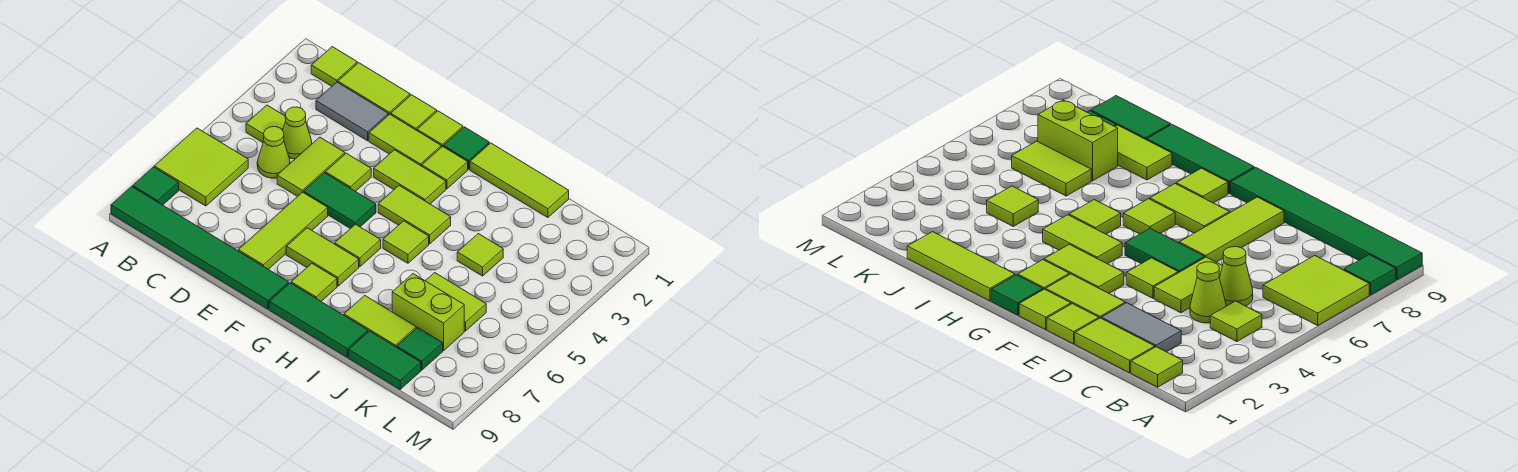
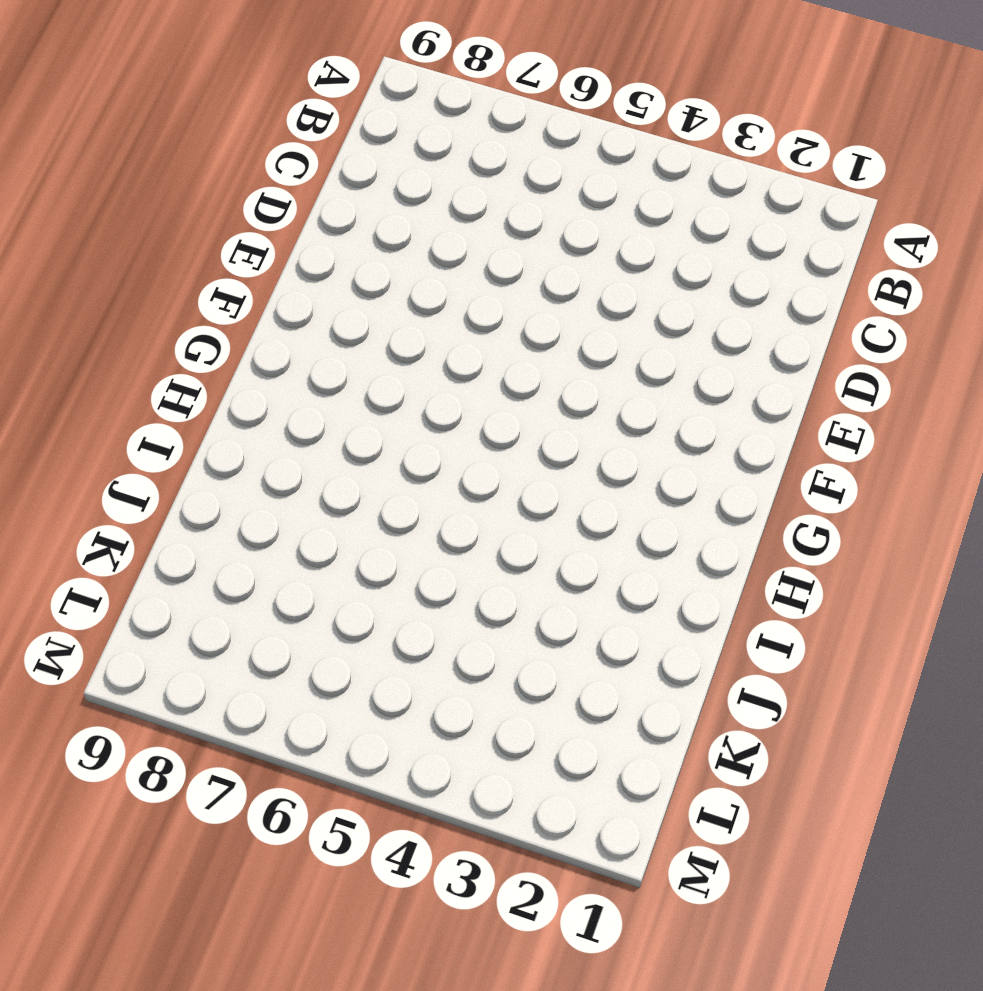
none -> lime 2x2 tile [154,128,248,206]
none -> green 1x1 tile [133,167,179,205]
none -> green 1x6 tile [111,186,289,309]
none -> lime 1x1 tile [311,47,357,86]

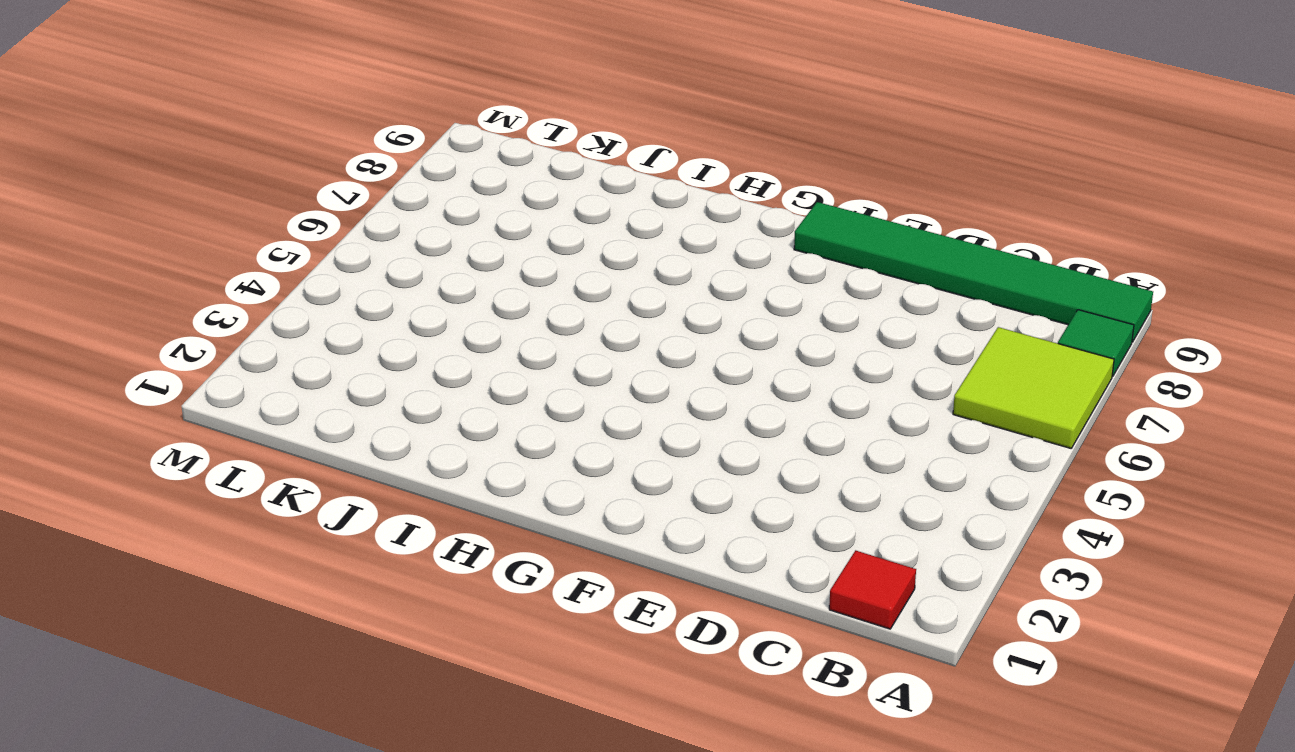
red 1x1 tile [829,550,916,629] -> lime 1x1 tile [311,47,357,86]
none -> lime 1x1 tile [246,105,286,142]
none -> lime 1x2 tile [338,63,410,115]
none -> grey 1x2 tile [316,82,388,141]
none -> lime 1x1 cone [283,107,312,159]

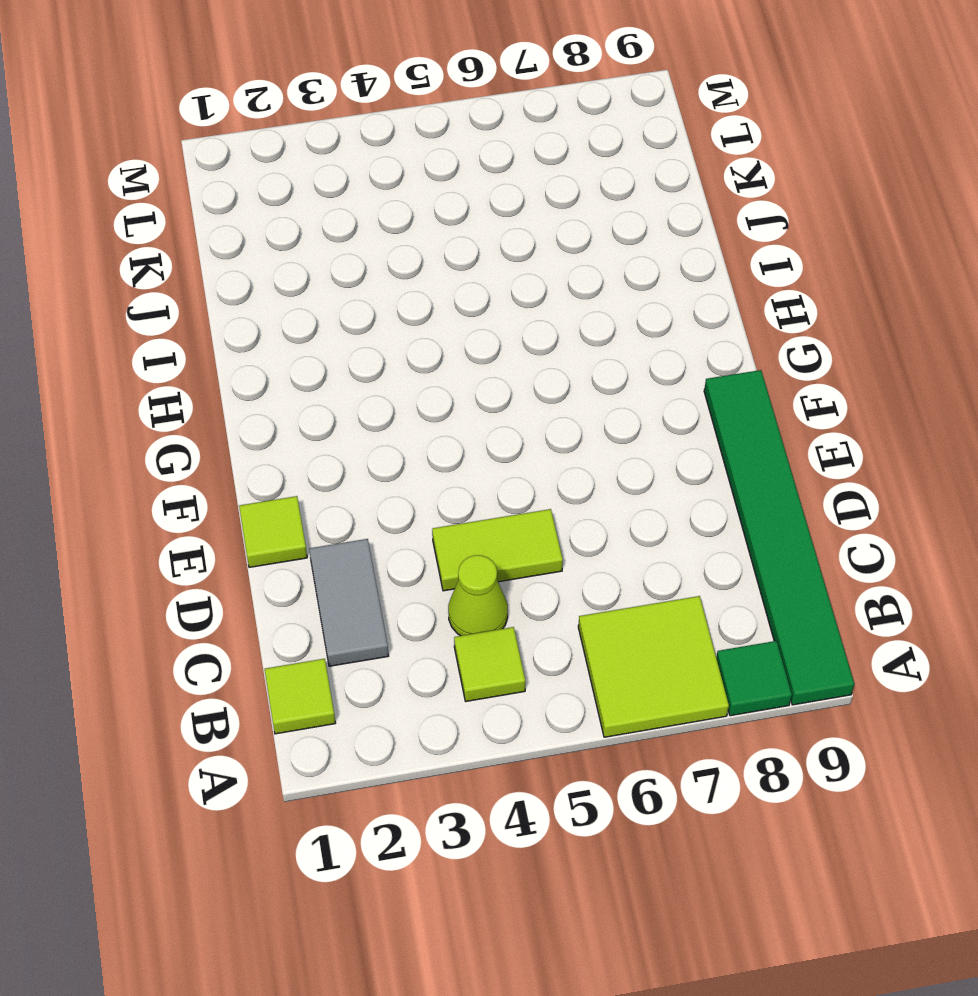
none -> lime 1x2 tile [338,63,410,115]
none -> lime 1x1 cone [257,127,290,178]
none -> lime 1x2 tile [369,114,441,166]
none -> lime 1x1 tile [325,153,371,192]

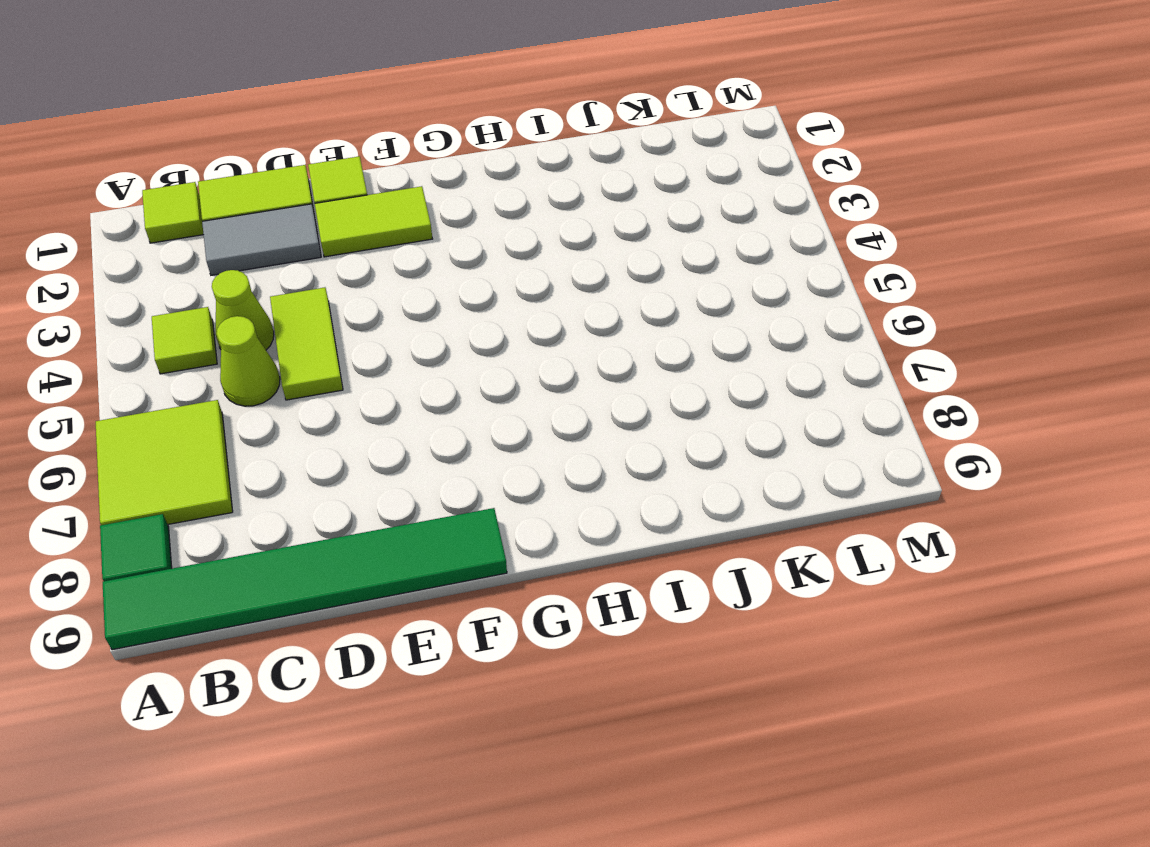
none -> lime 1x1 tile [325,153,371,192]
none -> green 1x2 tile [304,173,376,229]
none -> lime 1x3 tile [238,192,328,269]
none -> lime 1x1 tile [417,111,463,147]

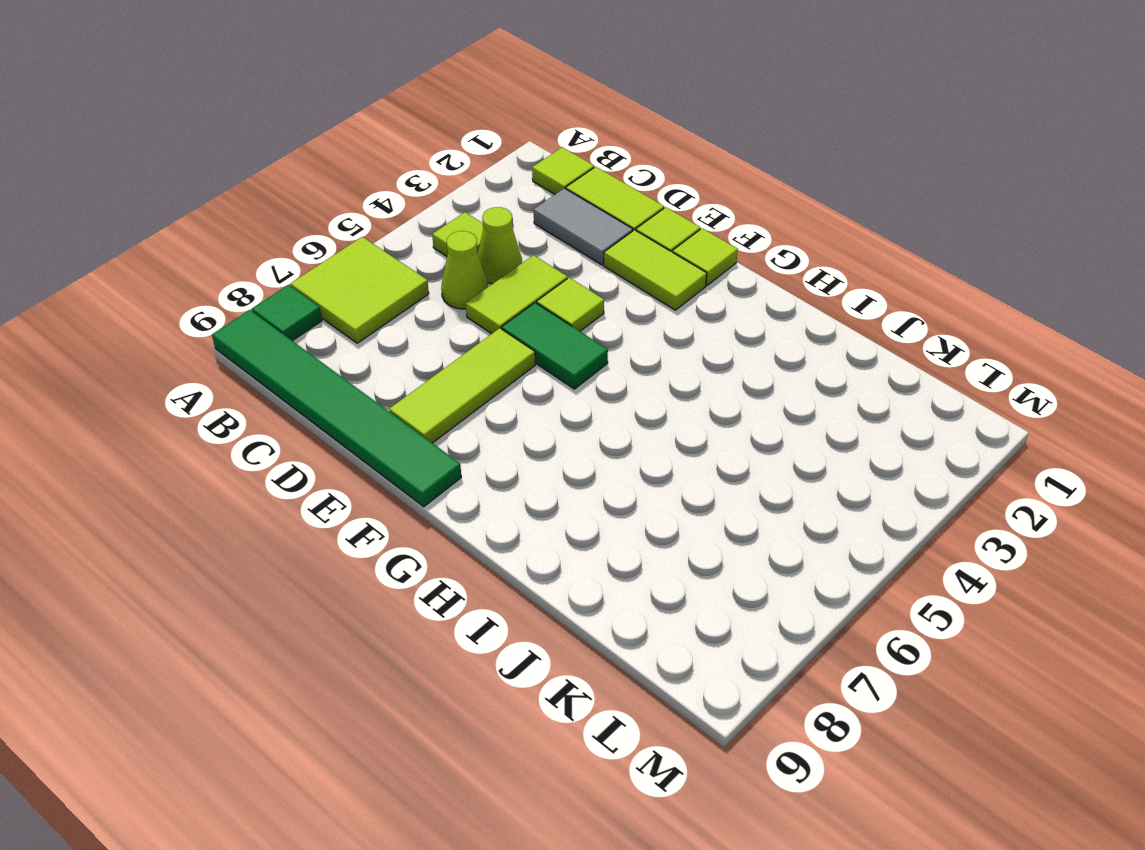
none -> lime 1x2 tile [374,150,446,204]
none -> lime 1x2 tile [286,228,359,286]
none -> green 1x1 tile [444,127,489,169]
none -> lime 1x1 tile [422,146,468,189]

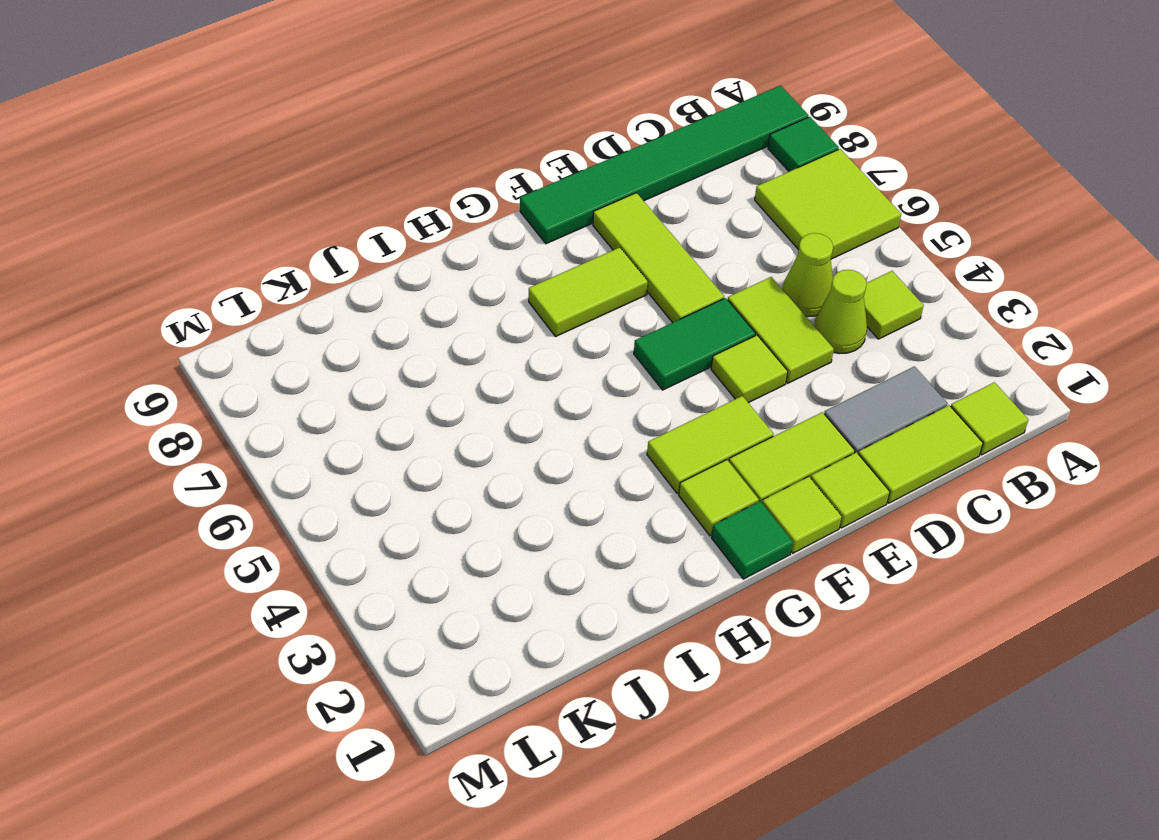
none -> lime 1x2 tile [378,186,451,244]
none -> lime 1x1 tile [335,224,381,267]
none -> lime 1x1 tile [291,264,337,301]
none -> green 1x3 tile [269,283,368,357]

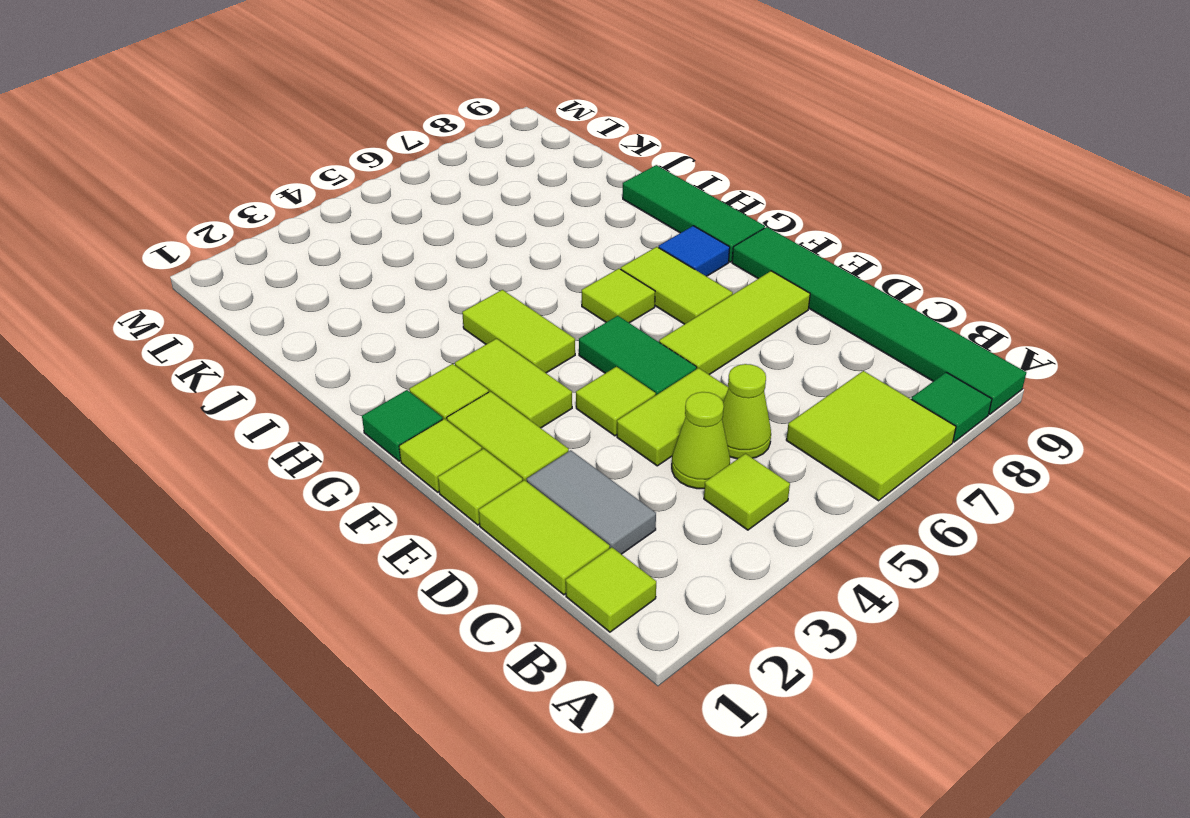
blue 1x1 tile [659,226,730,276] -> lime 1x1 tile [291,264,337,301]
none -> lime 1x3 tile [470,143,569,217]
none -> lime 1x1 tile [383,221,429,263]
none -> lime 1x2 tile [344,296,416,347]
none -> lime 1x1 tile [457,234,503,276]

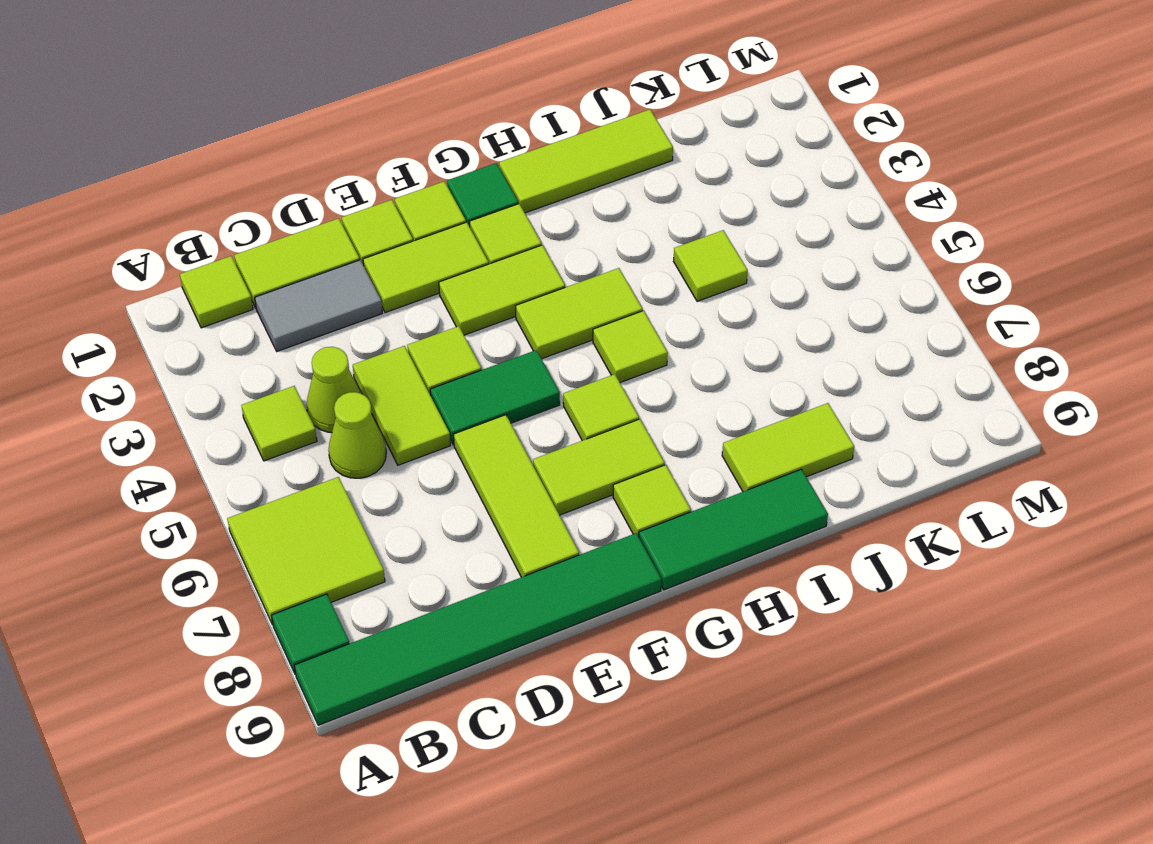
none -> lime 1x2 tile [426,273,486,331]
none -> lime 1x2 brick [392,274,464,350]
none -> green 1x2 tile [349,331,421,389]
none -> green 1x1 tile [397,328,443,370]

